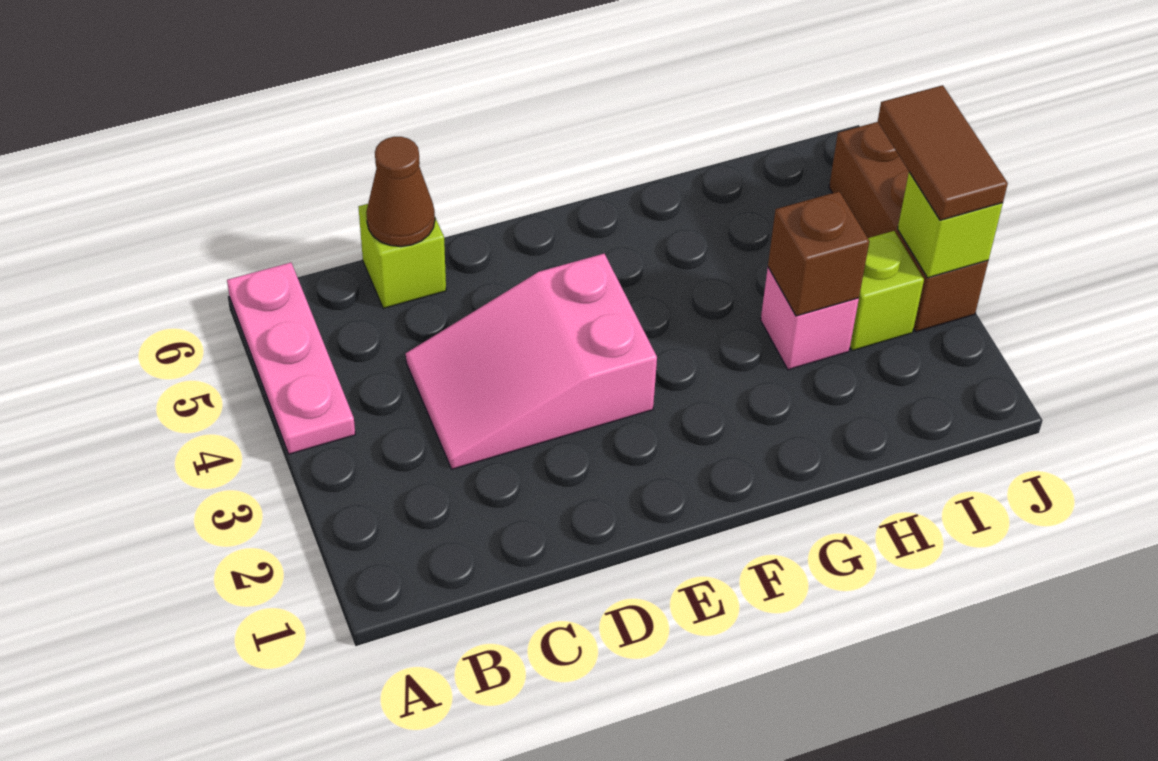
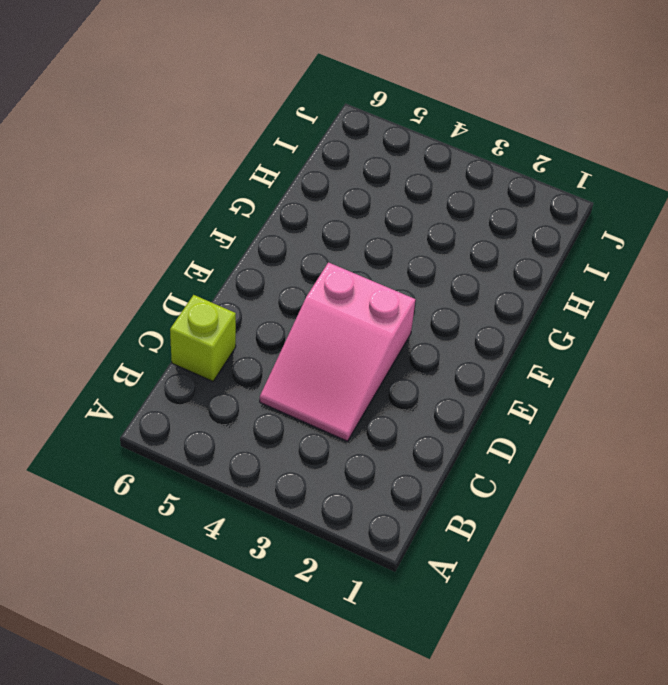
none -> pink 1x3 plate [227,263,355,454]
none -> pink 1x1 brick [761,268,859,370]

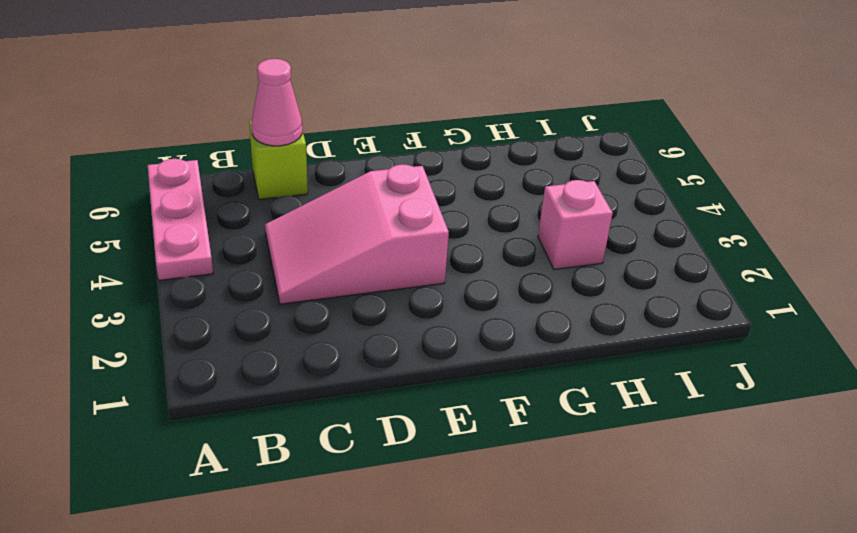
pink 1x1 cone [252,59,302,146] -> brown 1x1 cone [366,137,435,247]
none -> lime 1x1 brick [850,231,924,351]
none -> brown 1x3 brick [829,122,988,332]

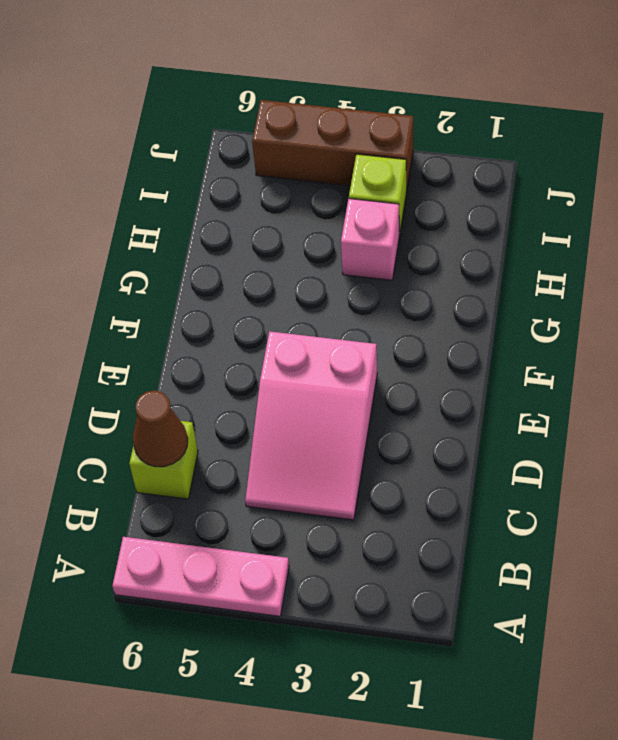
none -> brown 1x1 brick [768,192,869,316]
none -> lime 1x1 brick [898,172,1003,278]

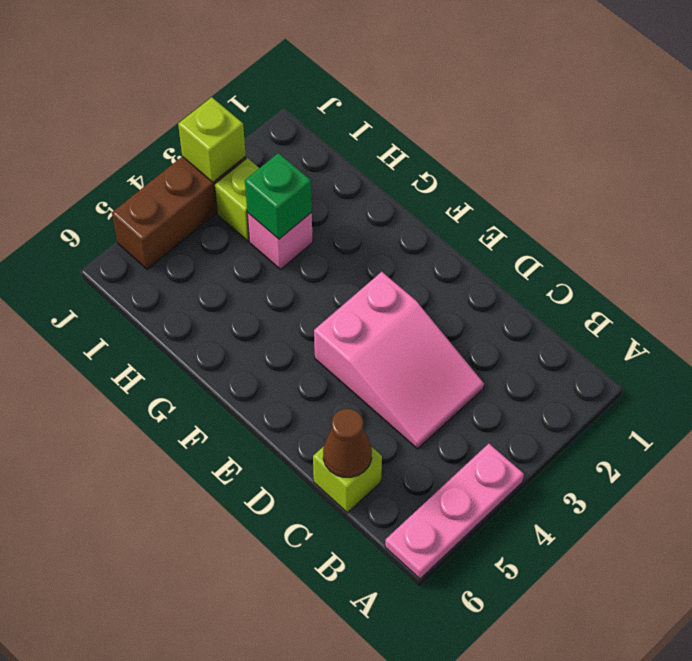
green 1x1 brick [245,153,312,239] -> brown 1x1 brick [768,192,869,316]
none -> brown 1x2 tile [878,85,1008,220]

